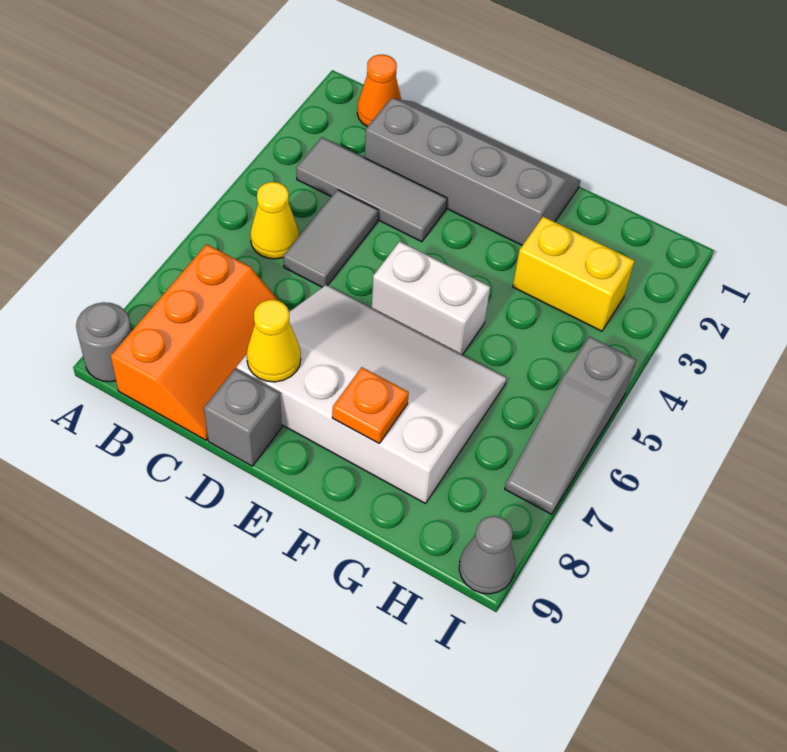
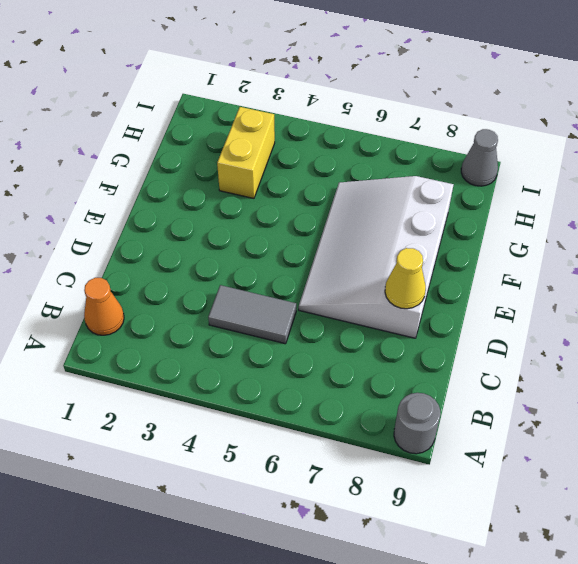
none -> grey 1x3 tile [296,137,447,242]
none -> yellow 1x1 cone [250,182,299,259]
none -> orange 2x3 slope [111,244,279,440]

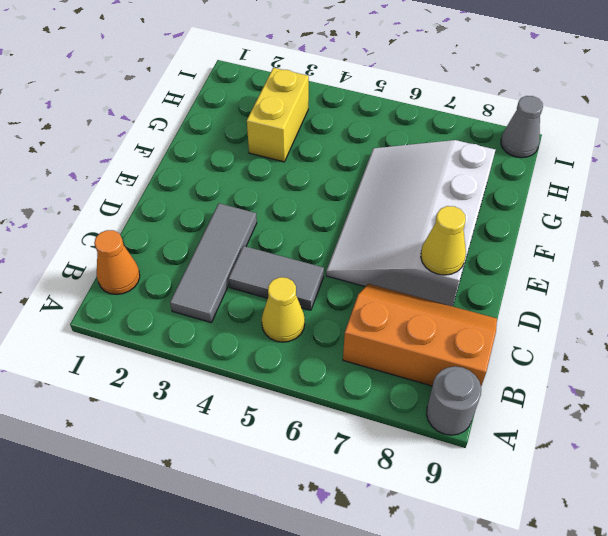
none -> grey 2x4 slope [365,98,580,245]
none -> grey 1x1 brick [204,369,282,466]
none -> white 1x2 brick [372,242,490,355]

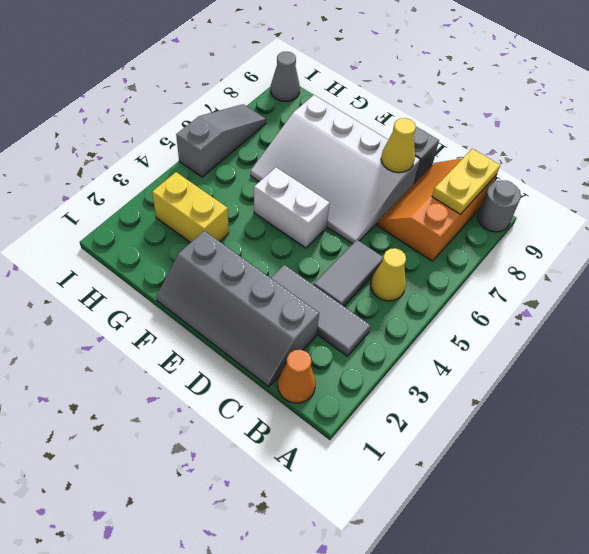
yellow 1x2 plate [432,149,500,214] -> none
none -> orange 1x1 plate [332,367,409,443]

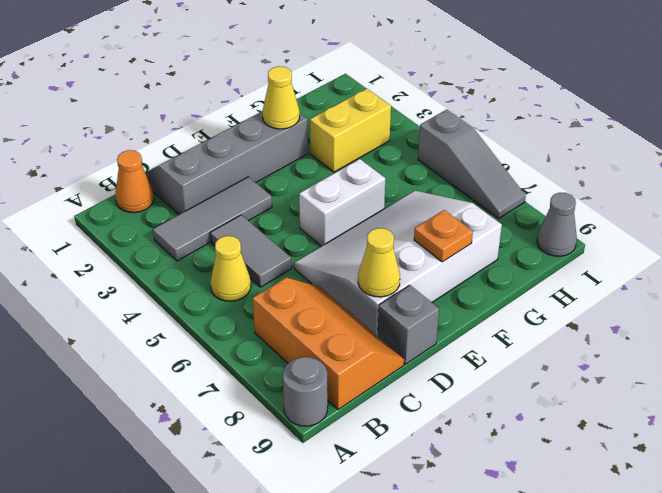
yellow 1x1 cone [262,66,300,129] -> none

